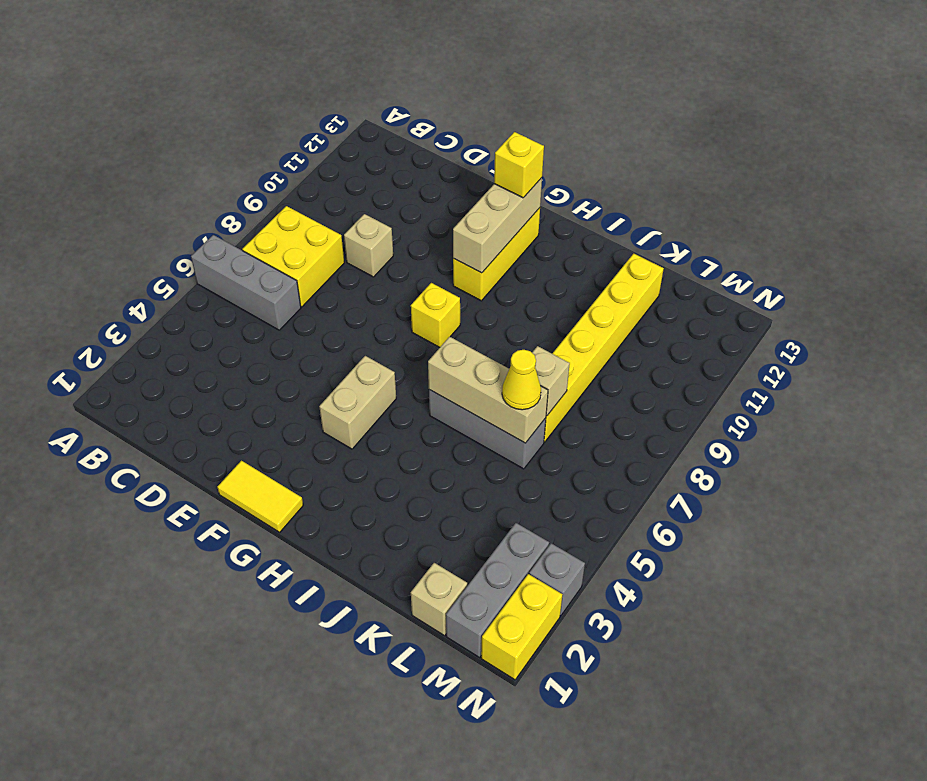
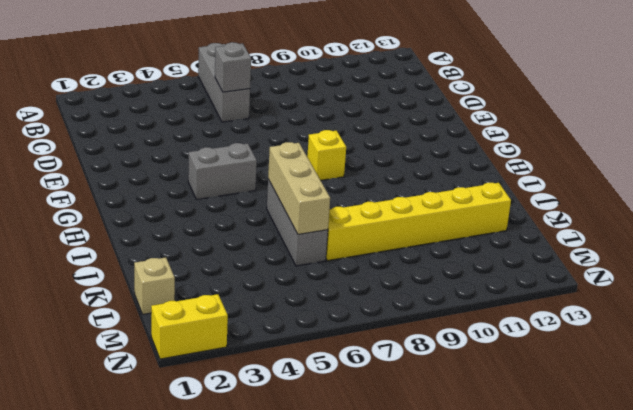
grey 1x1 brick [215,42,251,92] -> grey 1x1 brick moved to [529,543,585,616]
grey 1x2 brick [188,143,257,199] -> tan 1x2 brick [319,356,396,449]
none -> yellow 2x2 brick [242,206,344,307]
none -> tan 1x1 brick [344,214,393,277]
none -> yellow 1x2 tile [217,461,303,532]

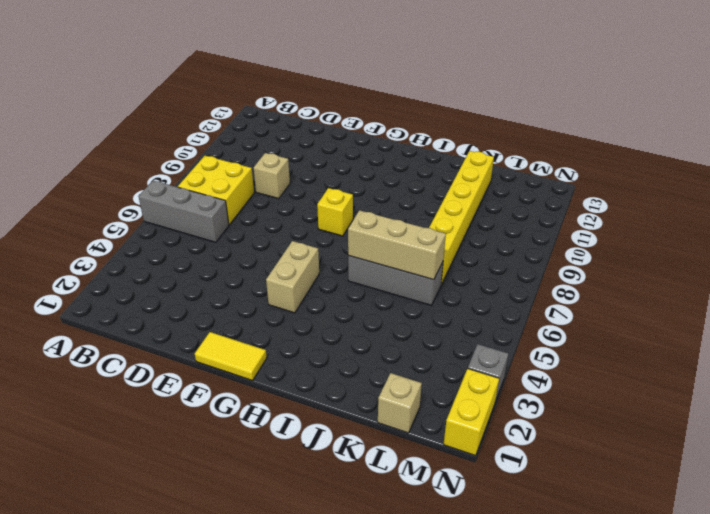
none -> yellow 1x3 brick [453,208,540,301]
none -> grey 1x3 brick [446,523,549,657]
none -> tan 1x3 brick [453,178,542,273]

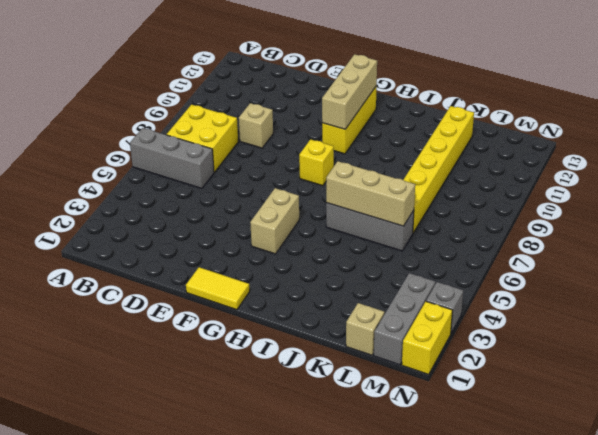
none -> tan 1x1 brick [532,346,570,416]
none -> yellow 1x1 brick [494,132,544,198]
none -> yellow 1x1 cone [502,350,541,410]

